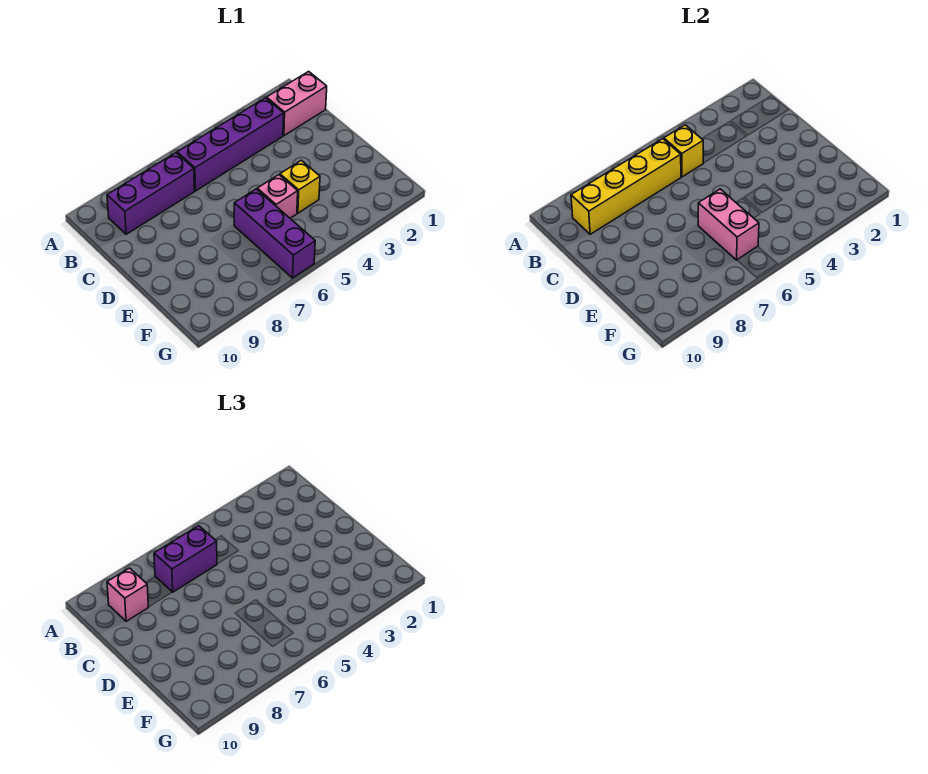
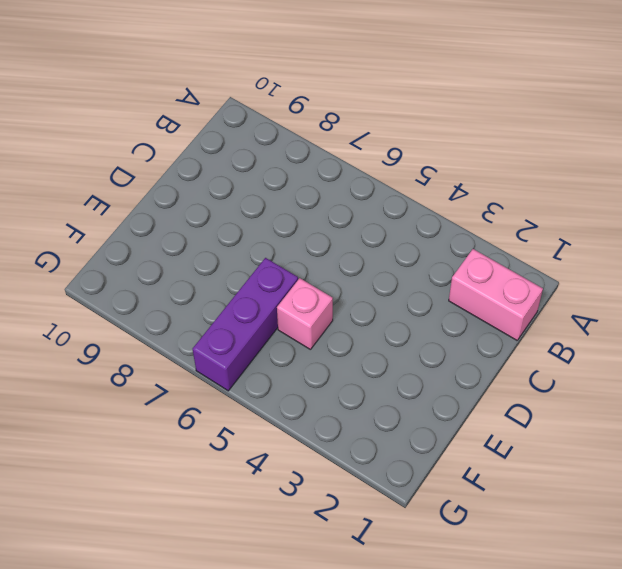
none -> purple 1x4 brick [177,98,284,191]
none -> purple 1x3 brick [107,153,194,234]

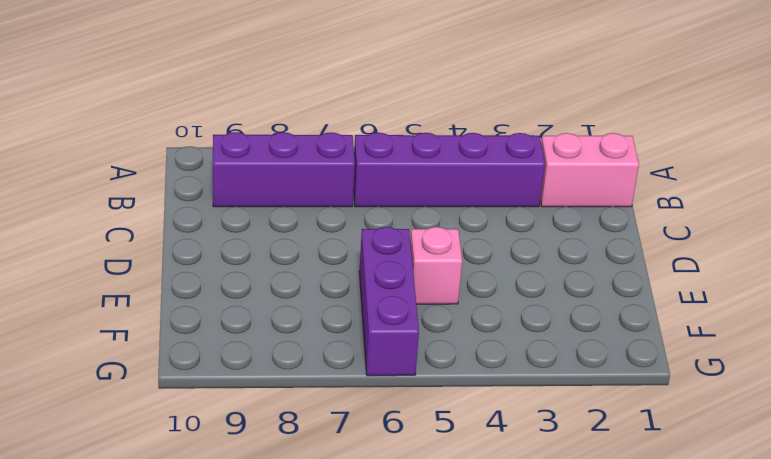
none -> yellow 1x1 brick [280,160,320,213]
none -> yellow 1x1 brick [664,125,703,177]

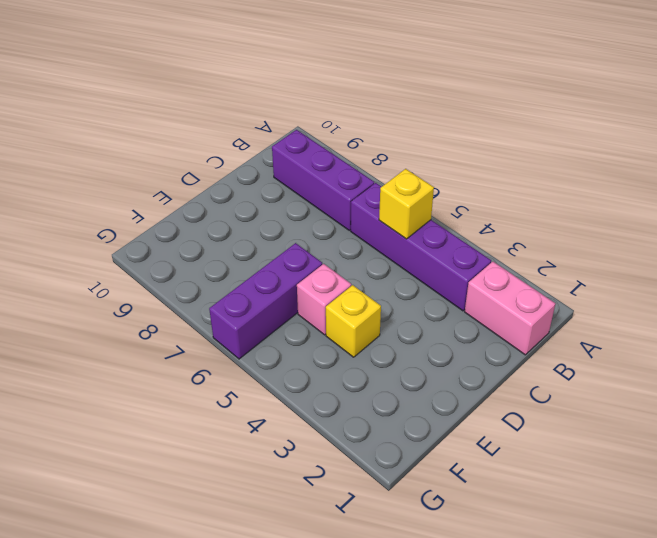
none -> yellow 1x4 brick [571,139,681,234]
none -> pink 1x2 brick [698,189,759,260]

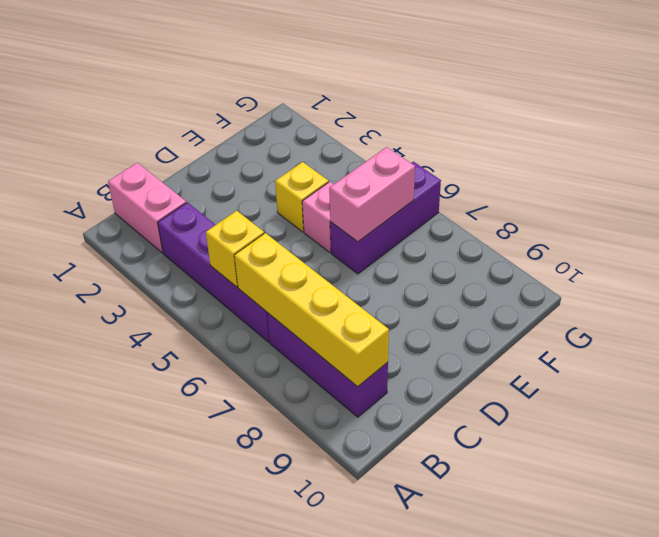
none -> purple 1x2 brick [154,526,217,592]
none -> pink 1x1 brick [107,568,148,621]

